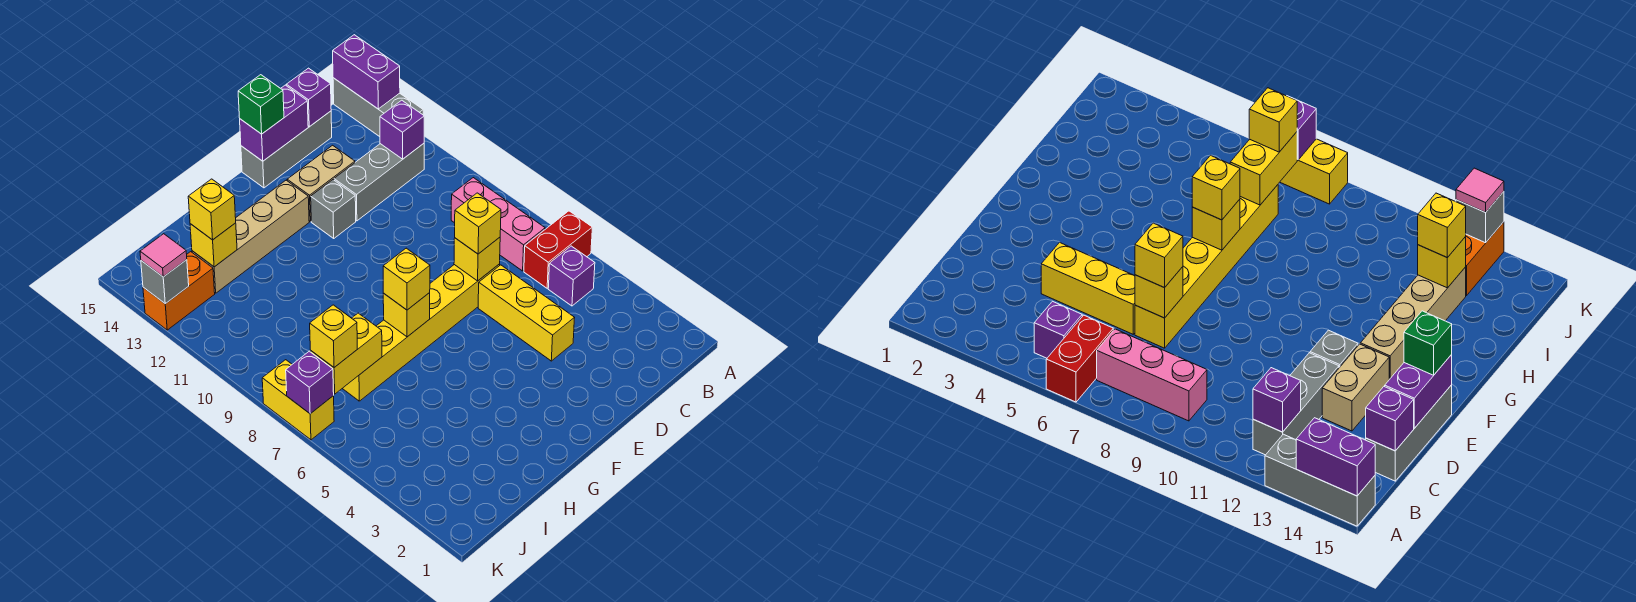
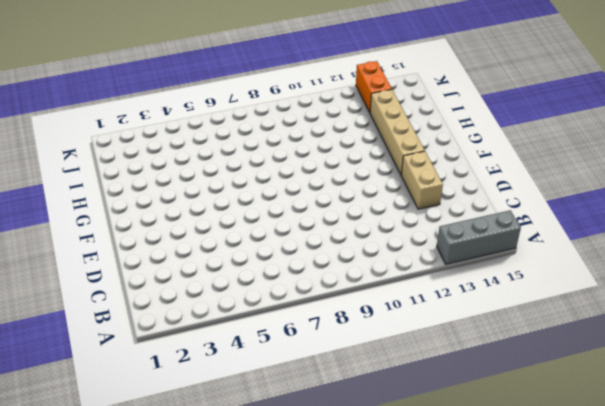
none -> red 1x2 brick [524,211,592,288]
none -> purple 1x1 brick [548,246,595,306]
none -> pink 1x3 brick [451,178,545,271]

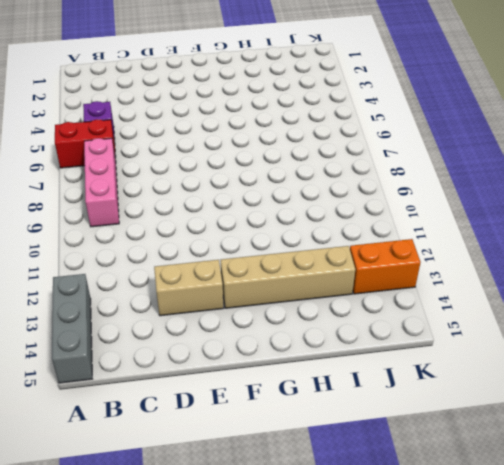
none -> grey 1x3 brick [334,144,424,221]
none -> grey 1x3 brick [241,111,332,188]
none -> yellow 1x3 brick [478,265,574,361]

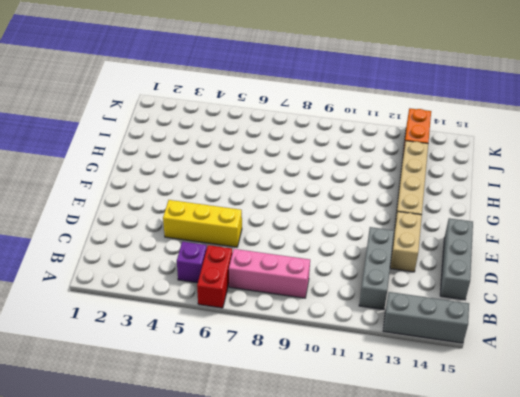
none -> yellow 1x6 brick [342,264,500,401]
none -> grey 1x1 brick [311,180,356,238]
none -> yellow 1x2 brick [262,360,334,440]

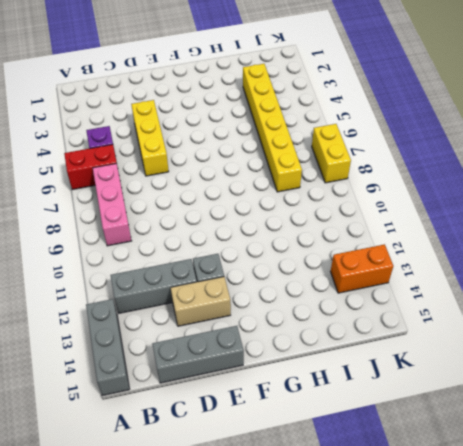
yellow 1x6 brick [243,64,302,192] -> yellow 1x6 brick turned to [342,264,500,401]
none -> tan 1x4 brick [192,180,309,293]
none -> purple 1x2 brick [333,35,400,109]
none -> purple 1x1 brick [380,100,424,159]

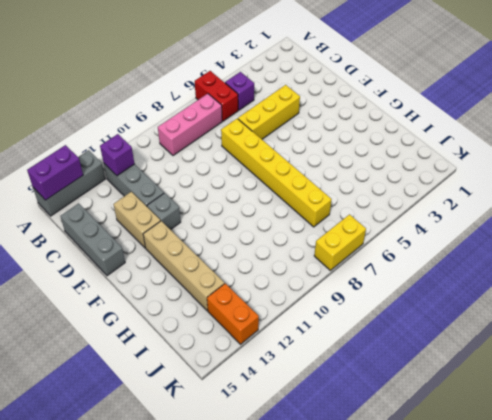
none -> purple 1x1 brick [286,68,331,127]
none -> yellow 1x1 brick [454,237,500,281]
none -> purple 1x2 brick [240,85,308,161]

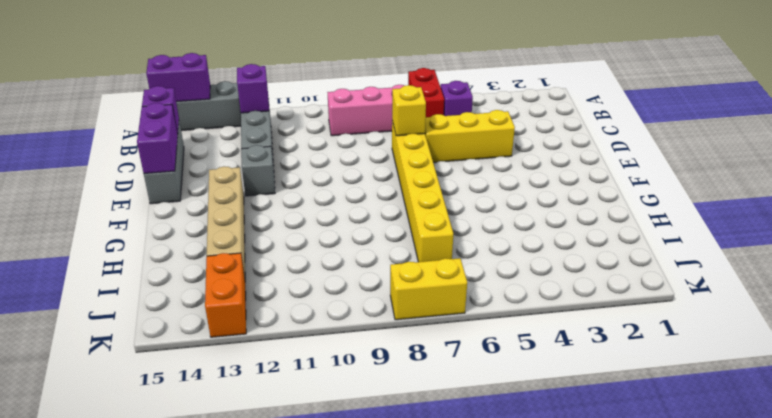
none -> tan 1x2 brick [287,145,355,221]
none -> yellow 1x1 brick [383,293,430,337]
none -> yellow 1x2 brick [310,313,382,394]

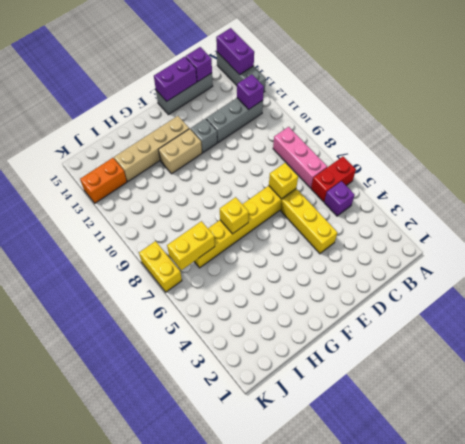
tan 1x2 brick [159,129,202,174] -> tan 1x2 brick moved to [287,145,355,221]
none -> yellow 1x1 brick [190,223,237,267]
none -> purple 1x1 brick [286,351,334,414]
none -> grey 1x1 brick [141,260,189,304]

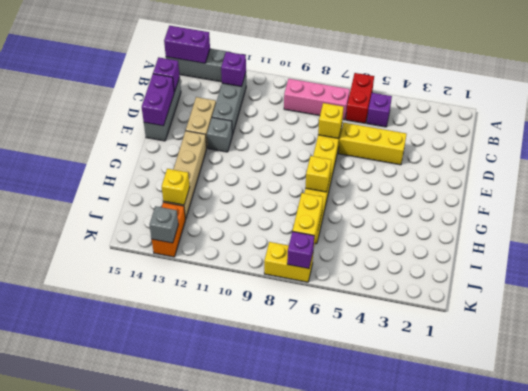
none -> yellow 1x1 brick [455,193,501,254]
none -> green 1x1 brick [238,75,284,134]
none -> yellow 1x1 brick [383,248,430,310]

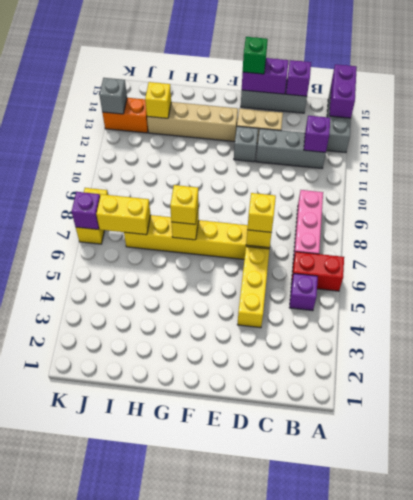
none -> yellow 1x1 brick [188,179,236,240]
none -> yellow 1x1 brick [310,305,357,367]
none -> pink 1x1 tile [140,234,187,277]

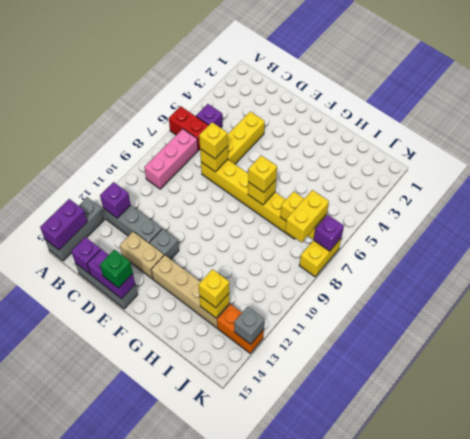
yellow 1x2 brick [285,190,329,242] -> yellow 1x1 brick [310,305,357,367]
none -> pink 1x1 tile [140,234,187,277]

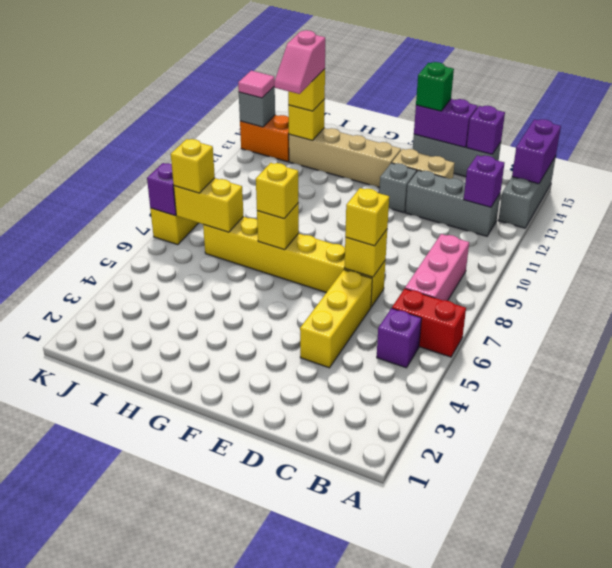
pink 1x2 slope [274,30,325,94] -> none

